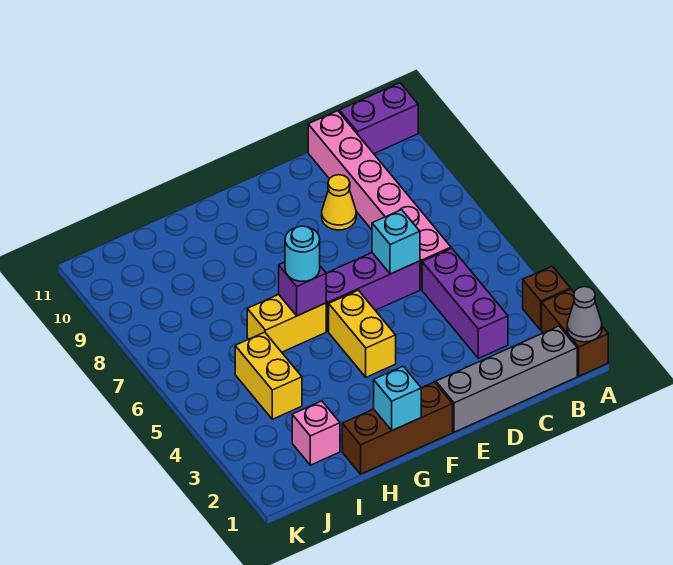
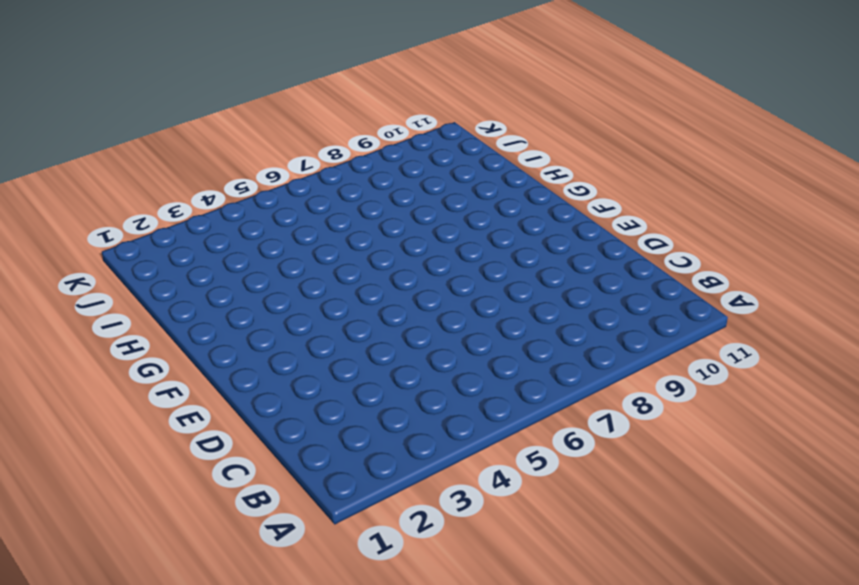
none -> brown 1x2 brick [542,289,608,376]
none -> brown 1x1 brick [523,266,570,330]
none -> purple 1x2 brick [339,83,418,154]

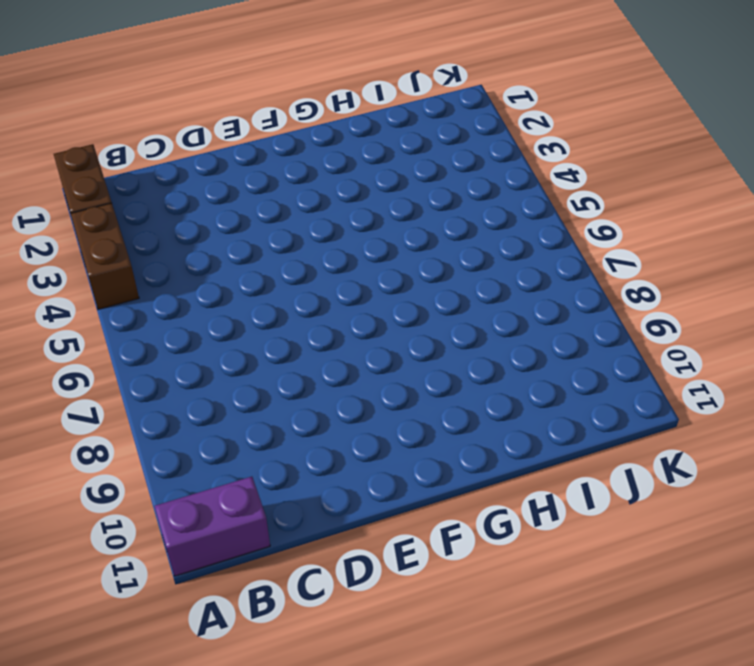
brown 1x2 brick [71,203,139,309] -> brown 1x1 brick [523,266,570,330]
none -> grey 1x4 brick [436,326,577,432]
none -> purple 1x3 brick [422,248,508,358]
none -> pink 1x6 brick [308,111,451,290]

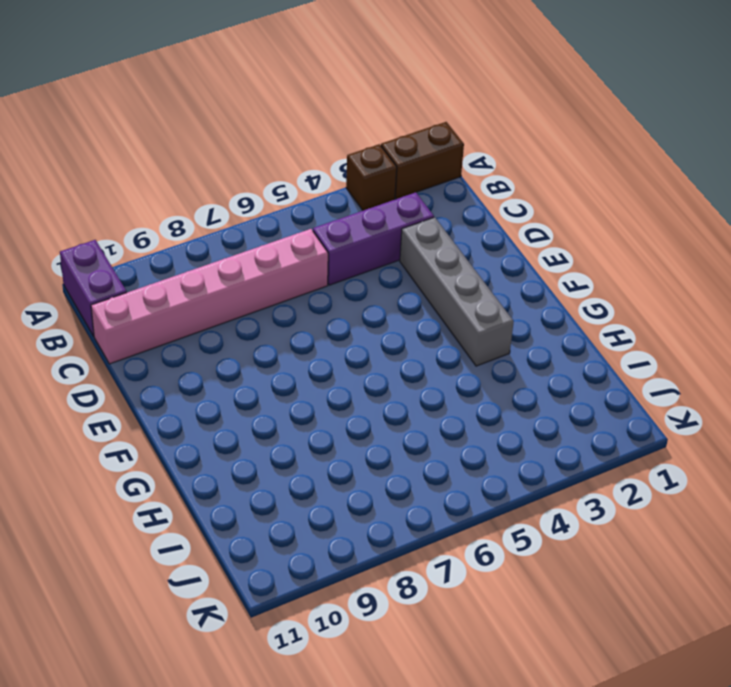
grey 1x4 brick [400,217,514,366] -> grey 1x4 brick moved to [436,326,577,432]
none -> purple 1x3 brick [326,253,420,331]
none -> yellow 1x1 cone [322,175,356,230]
none -> brown 1x3 brick [342,382,453,474]

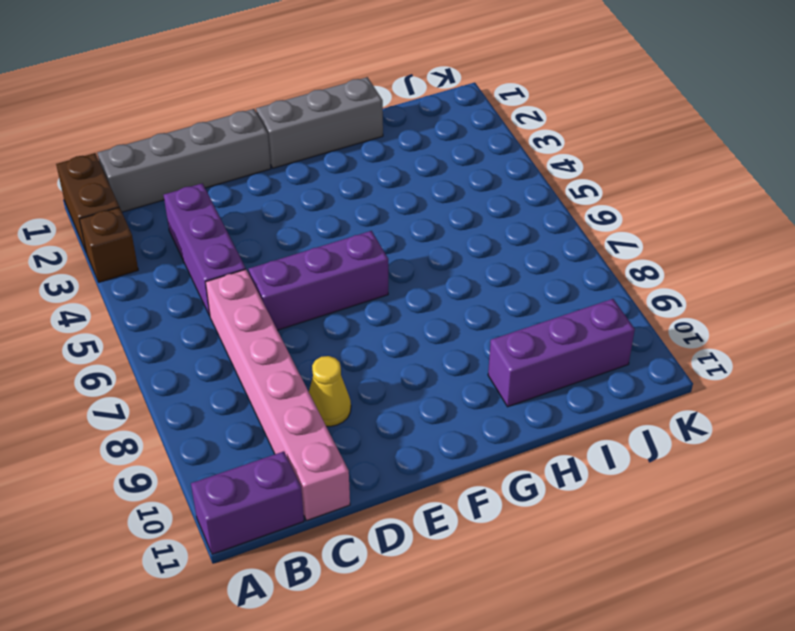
grey 1x3 brick [256,77,383,168] -> brown 1x3 brick [342,382,453,474]
purple 1x3 brick [488,299,635,407] -> none
none -> yellow 1x2 brick [329,290,396,377]
none -> yellow 1x2 brick [247,295,326,352]
none -> pink 1x1 brick [292,401,340,465]

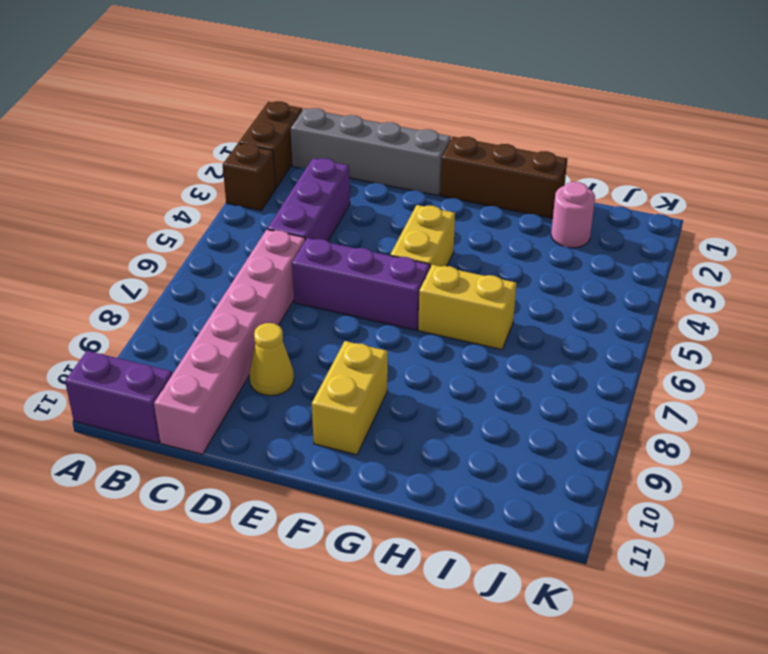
yellow 1x2 brick [312,341,388,455] -> yellow 1x2 brick moved to [235,332,302,419]
pink 1x1 round brick [551,182,595,248] -> pink 1x1 brick [292,401,340,465]
none -> grey 1x1 cone [567,287,602,342]
none -> cyan 1x1 brick [372,210,420,274]
none -> cyan 1x1 brick [374,367,421,430]

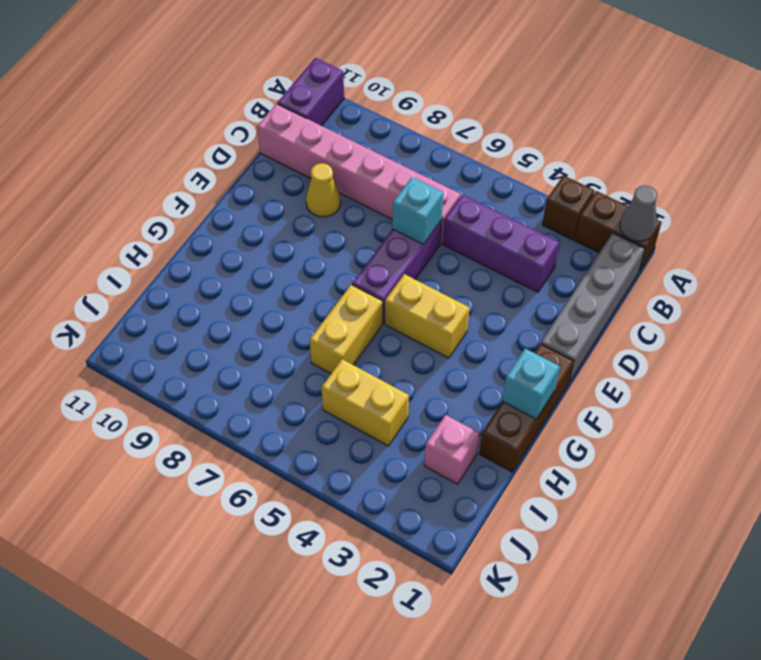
none -> purple 1x1 brick [279,262,326,316]
none -> cyan 1x1 round brick [285,226,320,281]

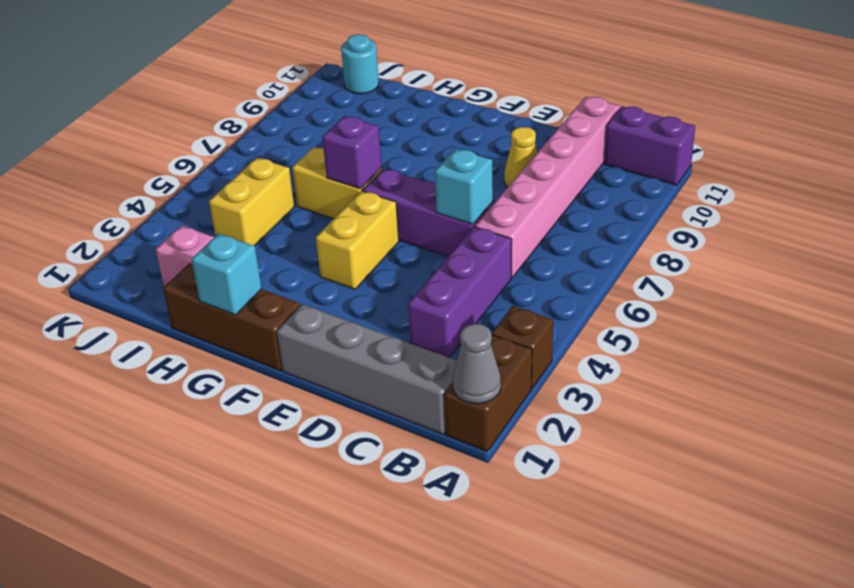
cyan 1x1 round brick [341,34,379,94] -> cyan 1x1 round brick moved to [285,226,320,281]

